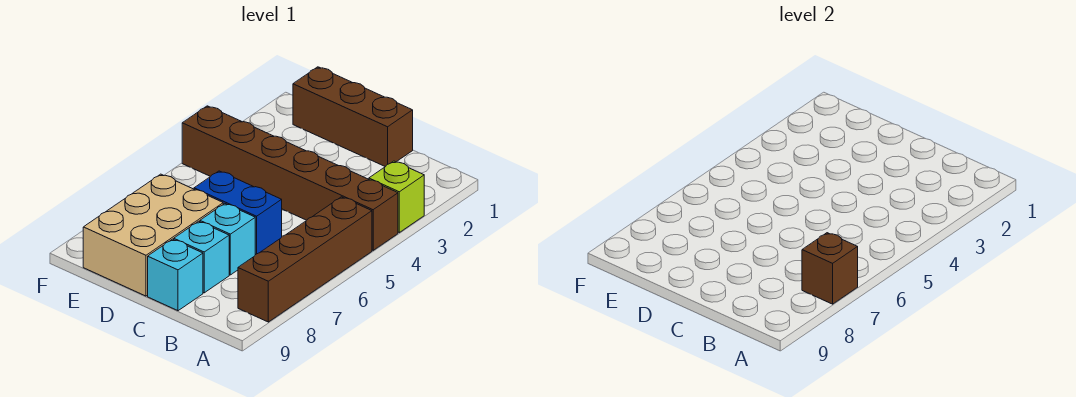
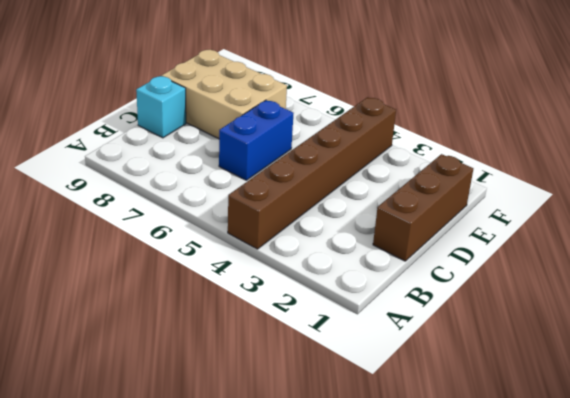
none -> lime 1x1 brick [369,161,424,232]
none -> brown 1x4 brick [238,197,372,322]

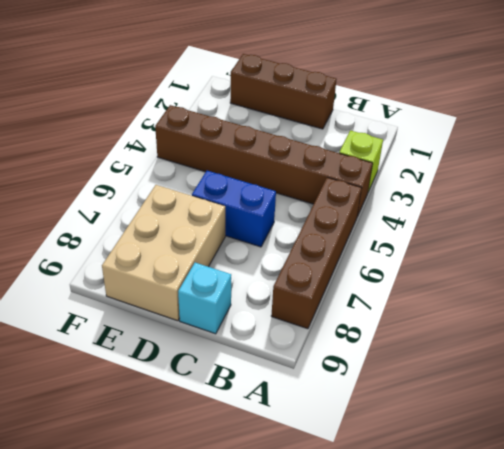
none -> cyan 1x1 brick [200,204,255,275]
none -> cyan 1x1 brick [174,221,229,293]

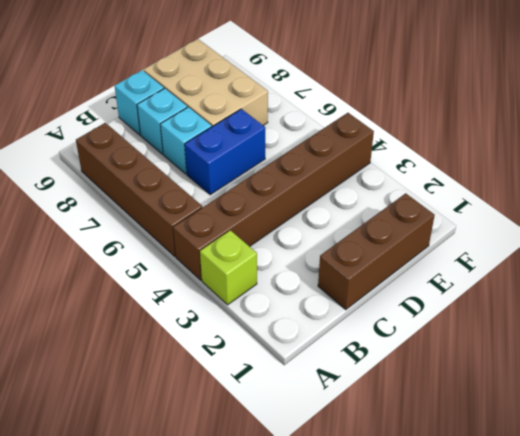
none -> brown 1x1 brick [802,233,858,304]

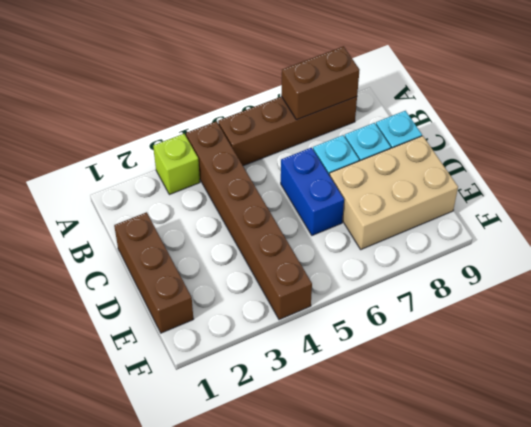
brown 1x2 brick [281,46,359,120] -> brown 1x1 brick [802,233,858,304]

